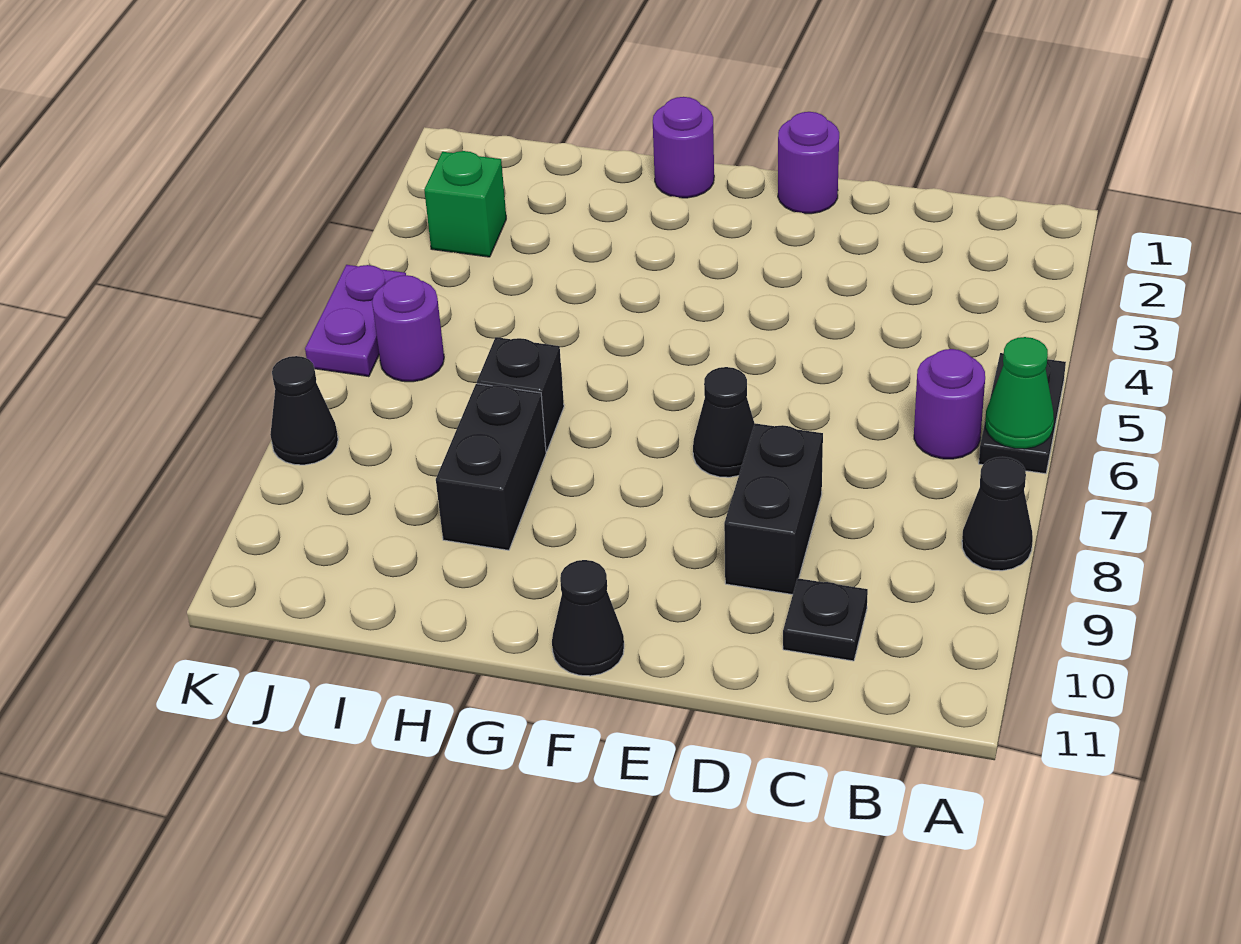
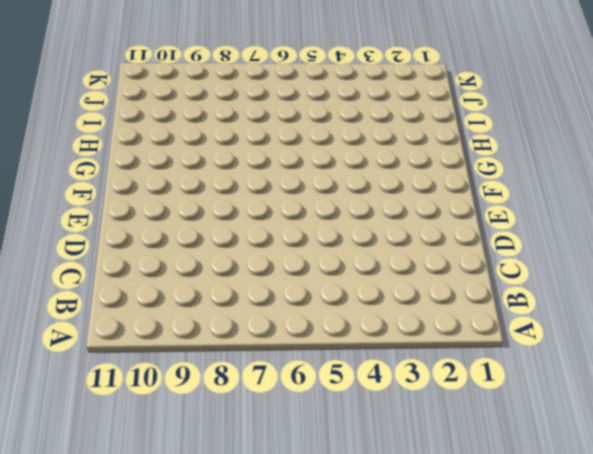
none -> black 1x2 plate [979,353,1066,474]
none -> black 1x1 cone [962,457,1033,571]
none -> purple 1x1 round brick [914,349,985,459]

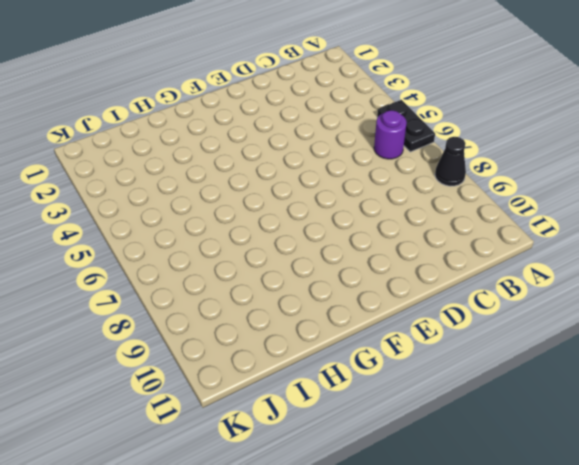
none -> black 1x1 plate [783,578,868,661]
none -> black 1x2 brick [724,423,823,595]
none -> purple 1x1 round brick [778,112,839,214]

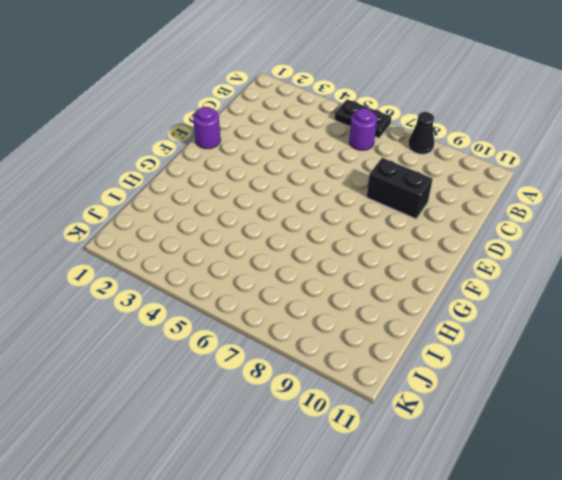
none -> black 1x1 plate [783,578,868,661]
none -> black 1x1 cone [693,367,755,477]
none -> black 1x1 cone [552,560,624,676]

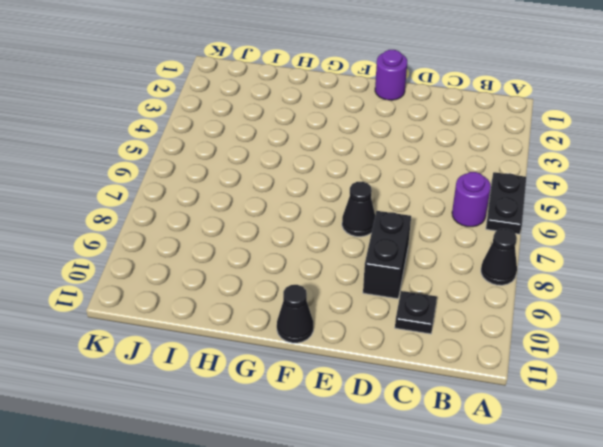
none -> purple 1x1 round brick [653,97,714,198]
none -> black 1x1 brick [477,337,564,451]
none -> black 1x2 brick [436,384,546,550]

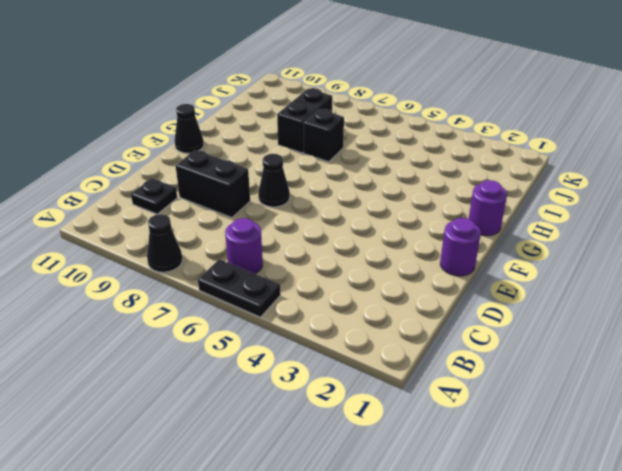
black 1x2 brick [277,88,332,153] -> black 1x2 brick turned to [436,384,546,550]
none -> green 1x1 brick [424,151,506,257]
none -> purple 1x1 round brick [372,275,444,382]
none -> purple 1x2 plate [305,265,406,377]

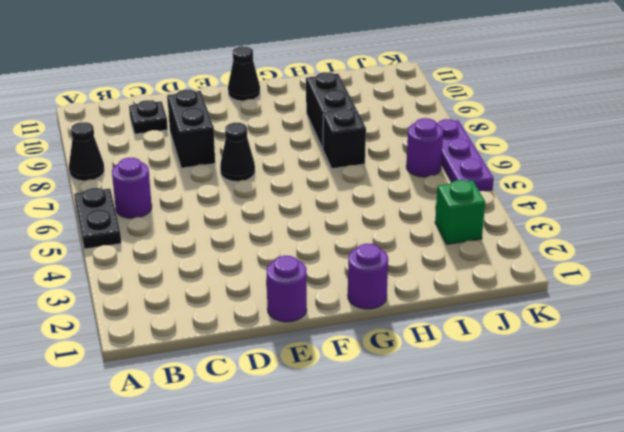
purple 1x3 plate [437,119,494,191] -> purple 1x2 plate [305,265,406,377]
none -> black 1x1 cone [270,356,338,465]
none -> green 1x1 cone [985,337,1054,449]

